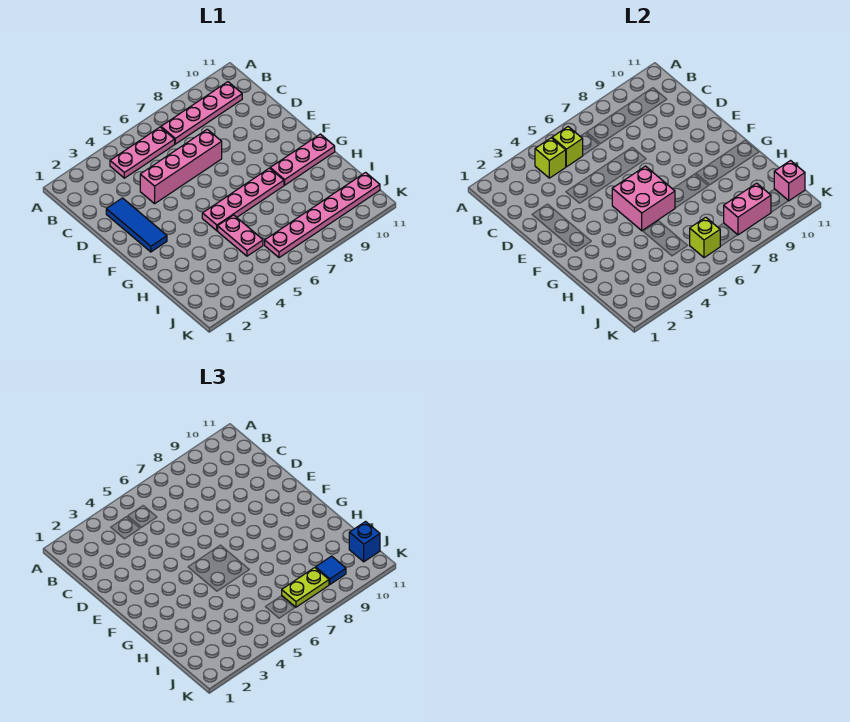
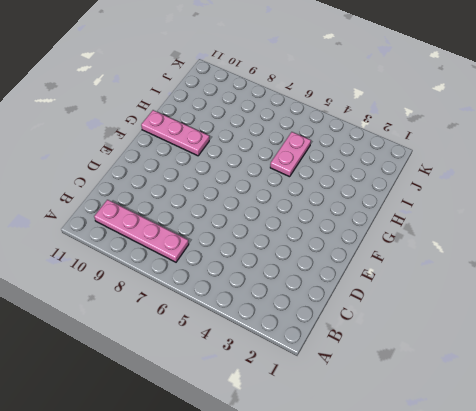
none -> pink 1x3 plate [110,127,175,178]
none -> blue 1x3 tile [106,198,167,252]
none -> pink 1x4 brick [140,129,222,204]

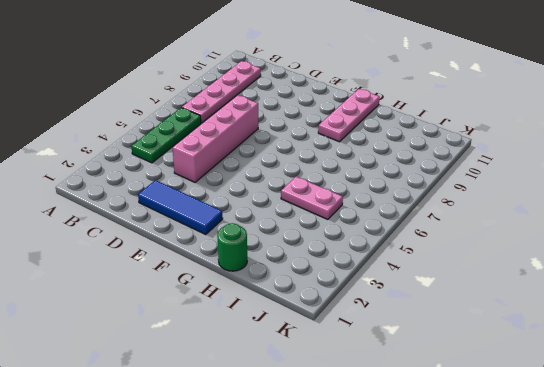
green 1x3 plate [131,108,201,163] -> pink 1x3 plate [110,127,175,178]
green 1x1 round brick [217,223,247,271] -> none
none -> pink 1x4 plate [202,168,284,231]
none -> pink 1x6 plate [265,172,380,258]
none -> lime 1x1 brick [535,138,566,178]

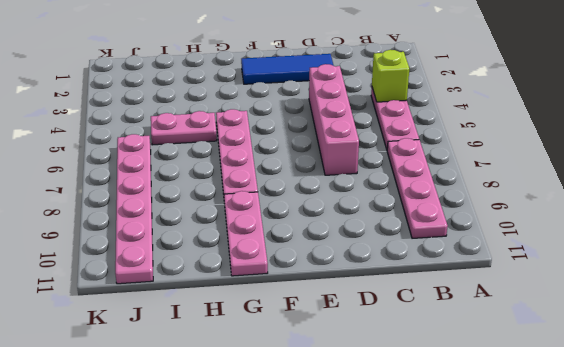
none -> lime 1x1 brick [552,127,583,167]
none -> pink 2x2 brick [612,166,675,231]
none -> lime 1x1 brick [690,217,720,258]

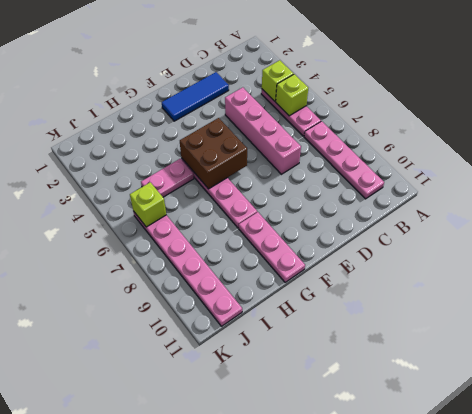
brown 2x2 brick [180,118,247,189] -> pink 2x2 brick [612,166,675,231]
none -> pink 1x2 brick [724,183,771,235]
none -> pink 1x1 brick [774,161,805,201]
none -> lime 1x2 plate [282,568,329,607]

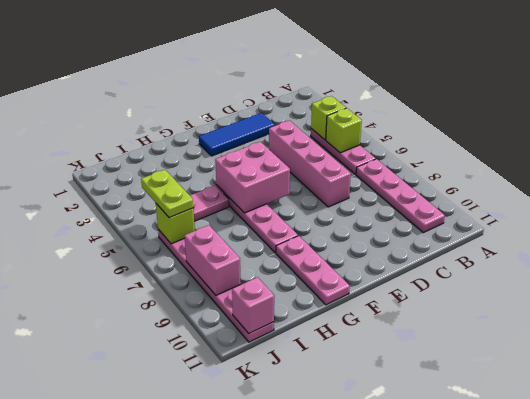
lime 1x2 plate [141,170,193,218] -> lime 1x2 plate moved to [282,568,329,607]
none -> blue 1x1 tile [316,556,346,584]
none -> blue 1x1 brick [349,522,380,562]

